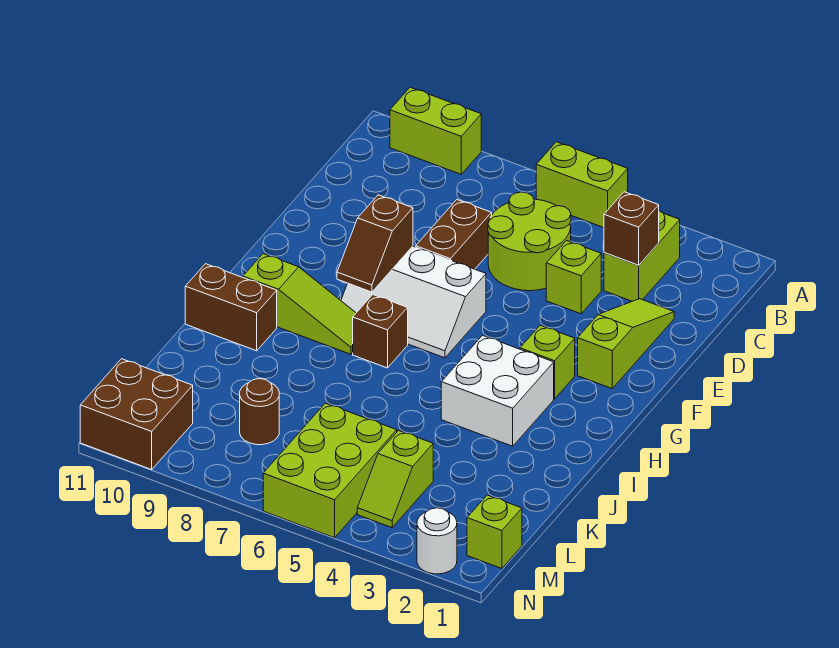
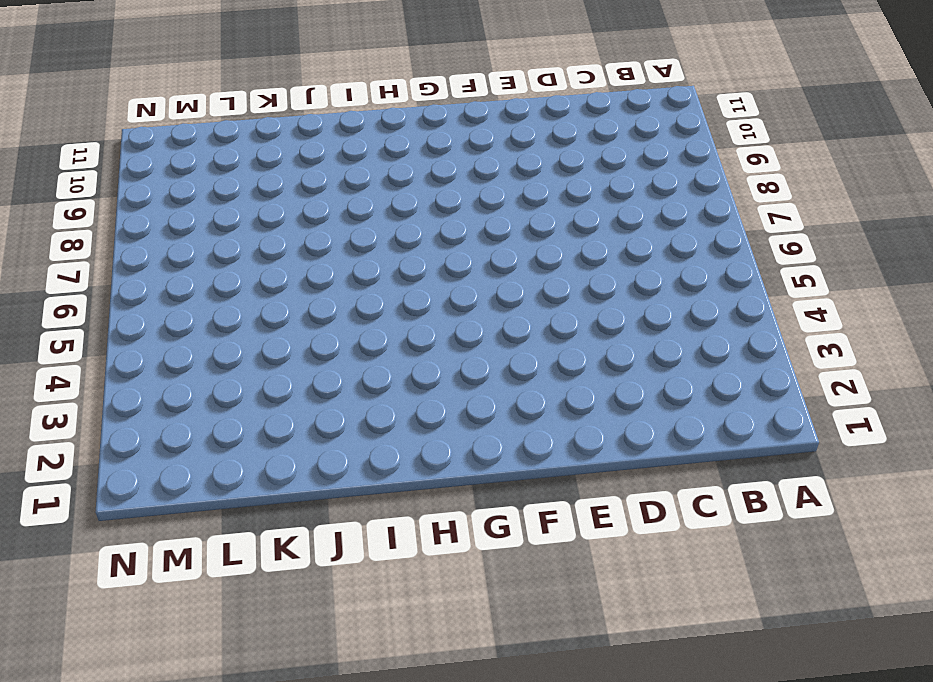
none -> lime 1x2 brick [536,142,628,228]
none -> lime 1x2 brick [390,87,481,174]
none -> lime 1x2 brick [604,211,680,301]

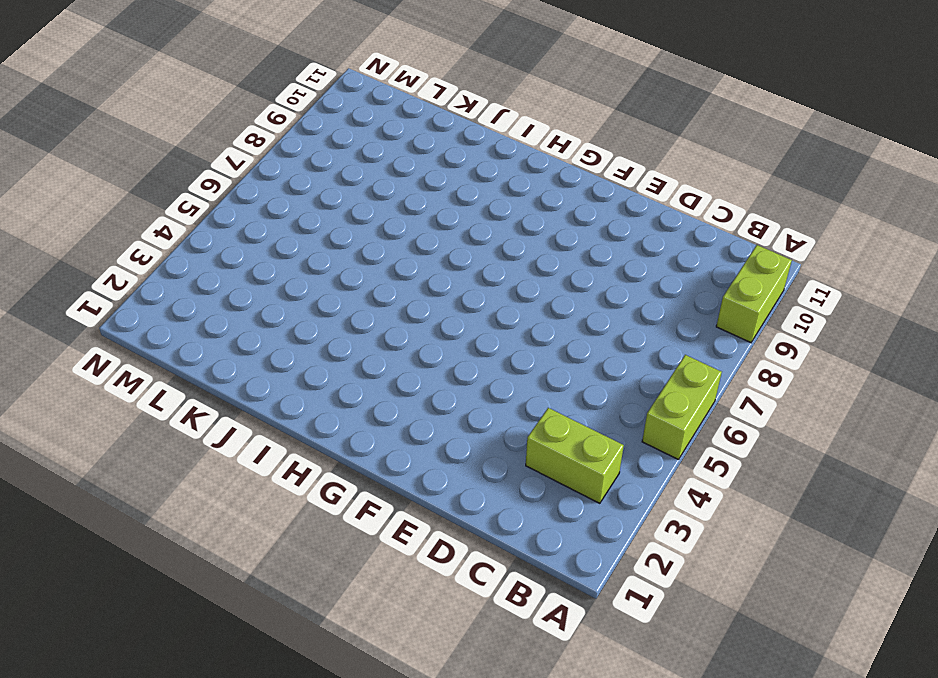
none -> lime 2x2 round brick [488,192,571,291]
none -> lime 1x3 slope [578,299,674,388]
none -> lime 1x1 brick [546,240,601,314]

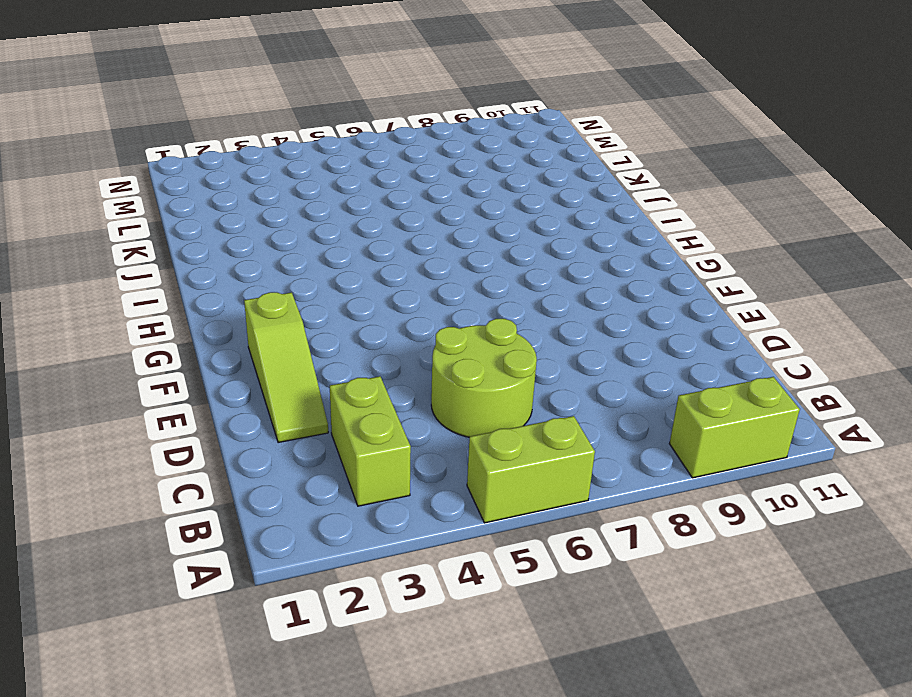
none -> lime 1x1 brick [546,240,601,314]
none -> brown 1x2 brick [416,200,492,269]
none -> white 2x3 slope [341,246,486,358]

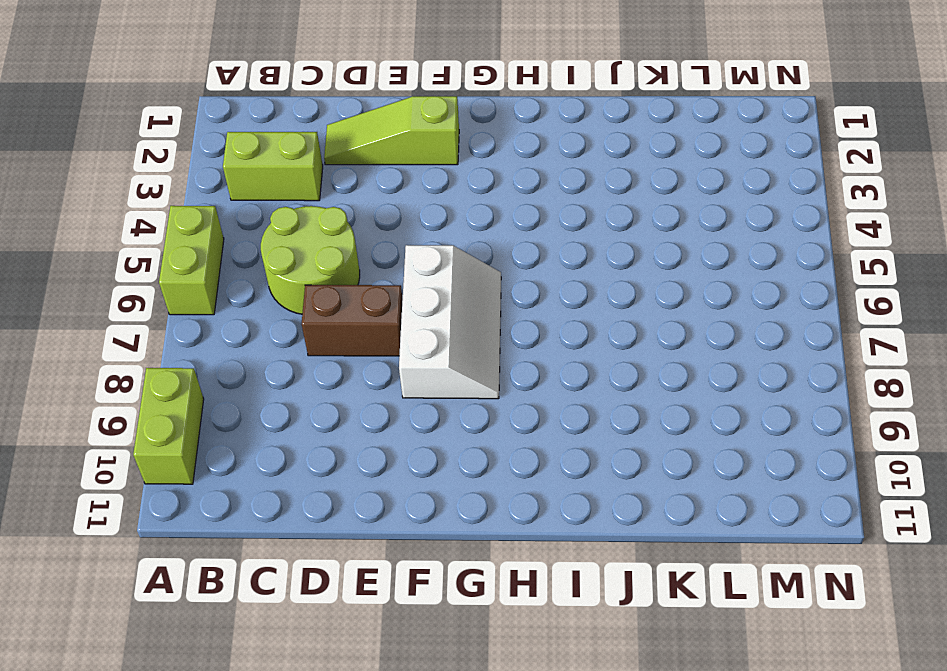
none -> lime 1x1 brick [546,240,601,314]
none -> lime 1x1 brick [520,325,575,399]
none -> white 2x2 brick [441,335,554,446]

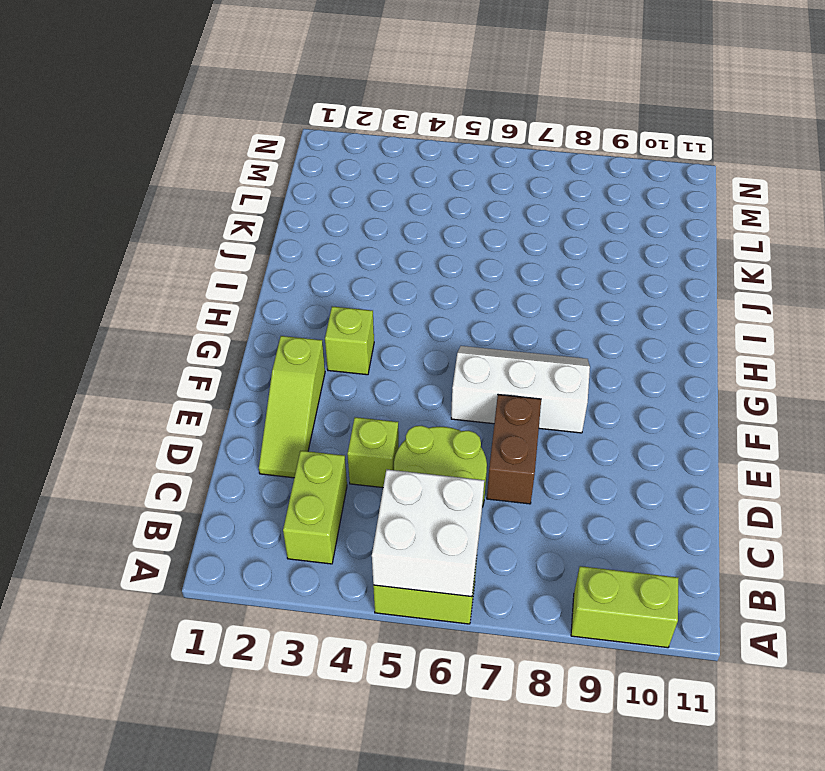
white 2x2 brick [372,470,484,597] -> white 2x2 brick moved to [441,335,554,446]
none -> brown 1x1 brick [353,295,408,368]
none -> lime 1x3 slope [243,254,356,354]
none -> brown 1x2 brick [185,264,277,351]

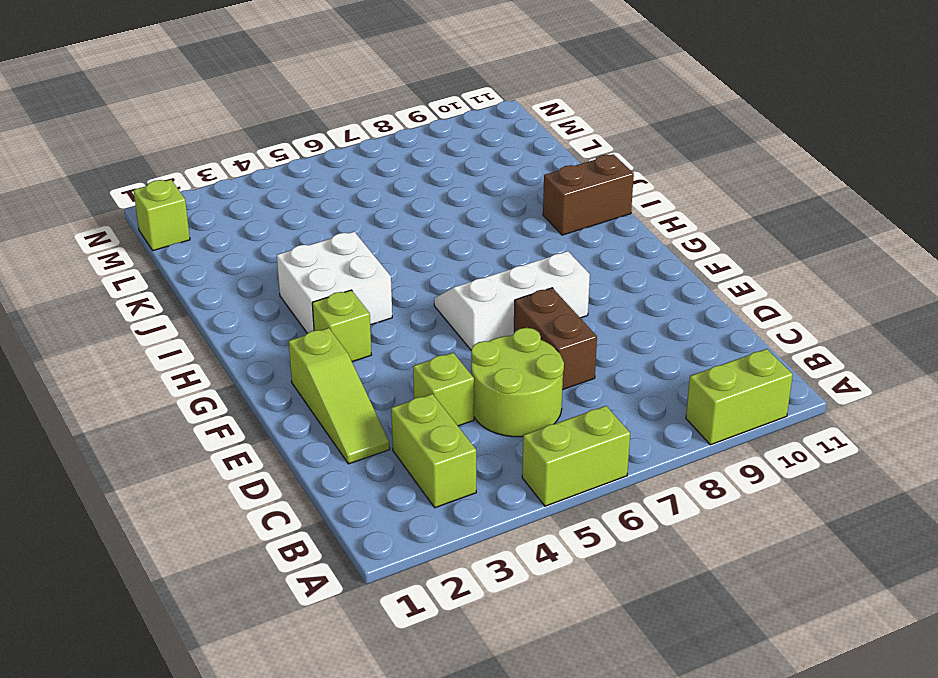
none -> brown 1x1 brick [353,295,408,368]
none -> lime 1x3 slope [243,254,356,354]
none -> lime 1x2 slope [357,431,433,528]

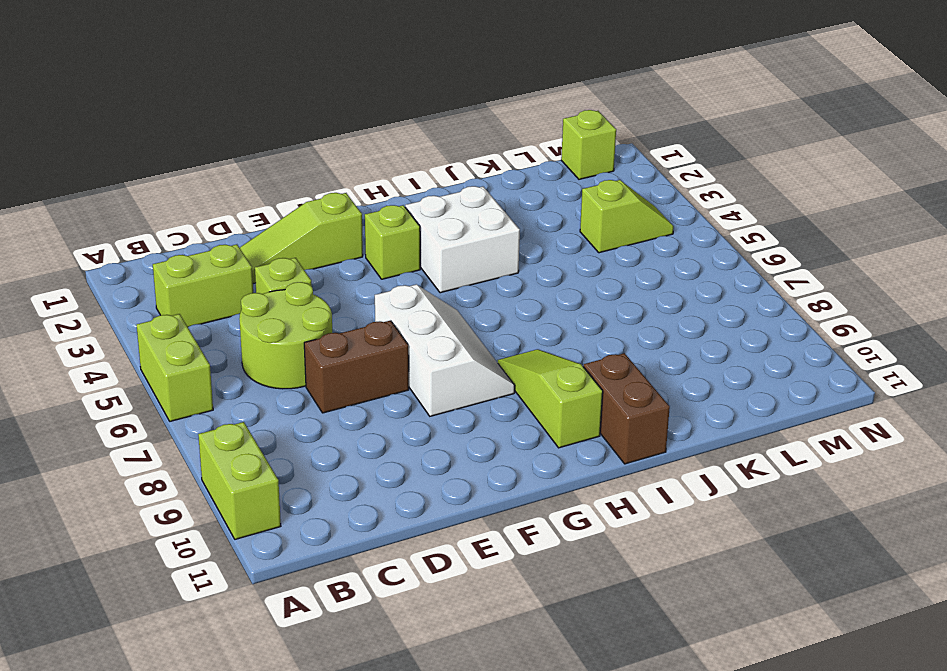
none -> brown 1x1 brick [353,295,408,368]
none -> lime 2x3 brick [263,403,397,538]
none -> brown 1x1 round brick [240,379,279,445]

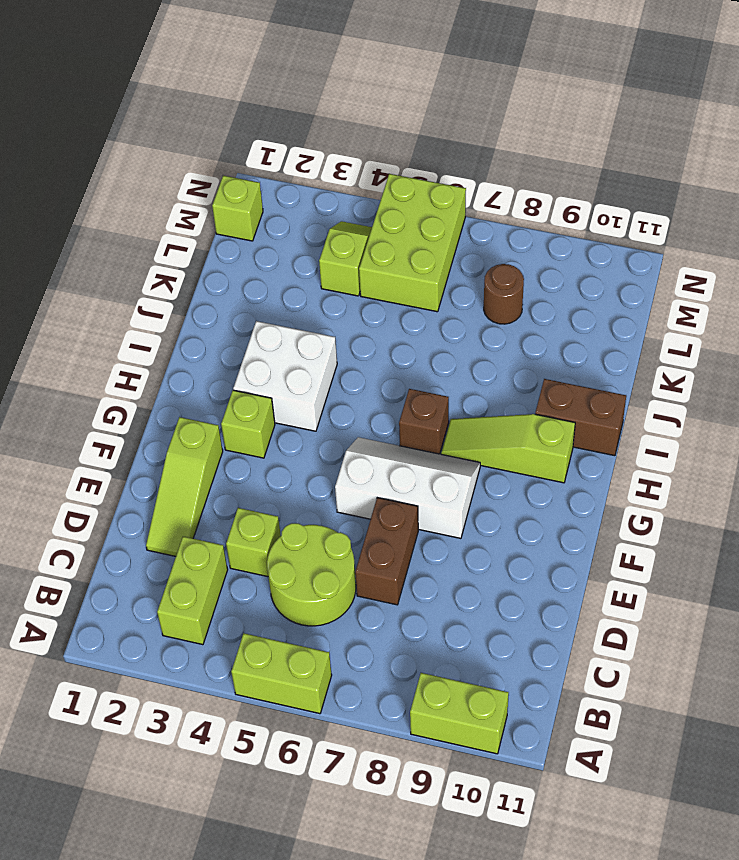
none -> brown 2x2 brick [80,359,193,469]
none -> white 1x1 round brick [417,508,457,574]
none -> brown 1x1 brick [604,192,659,265]

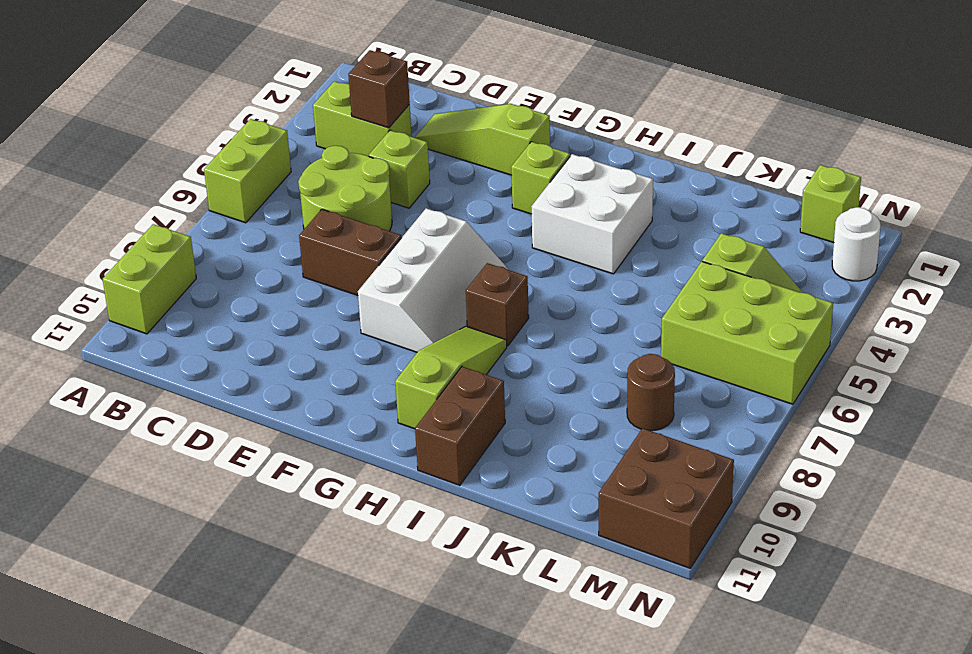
none -> brown 1x2 slope [337,195,413,292]

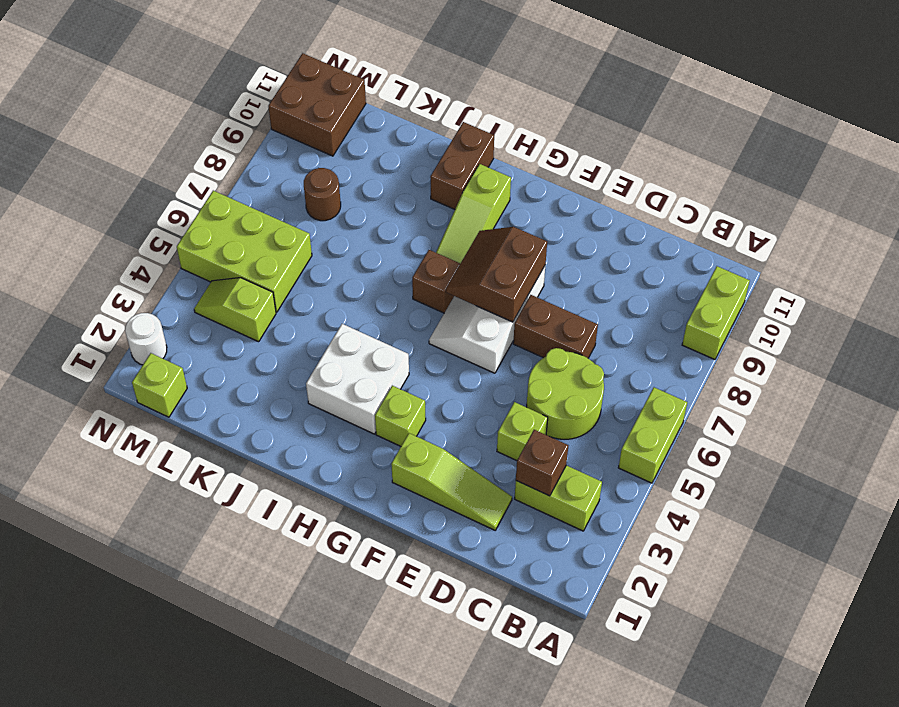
brown 2x2 slope [446,227,547,322] -> brown 1x2 slope [337,195,413,292]

